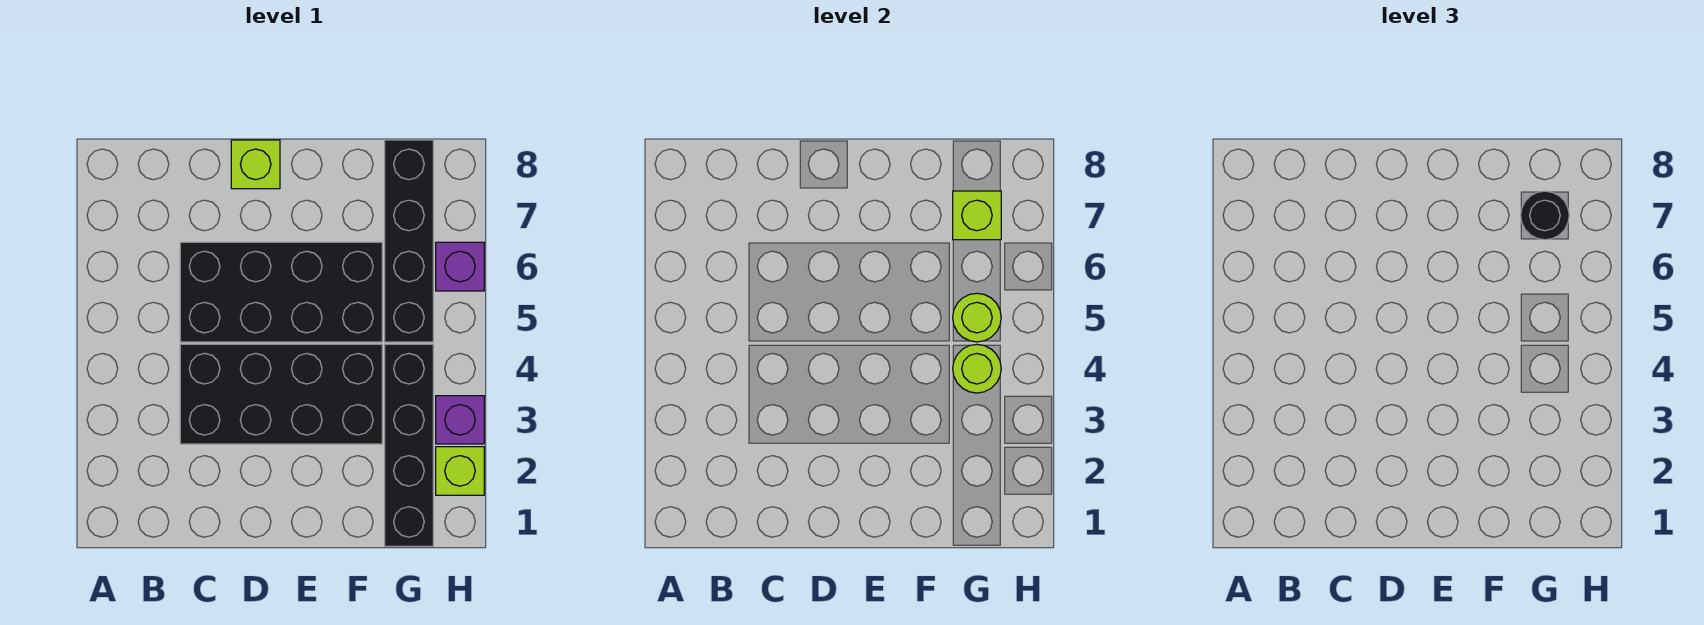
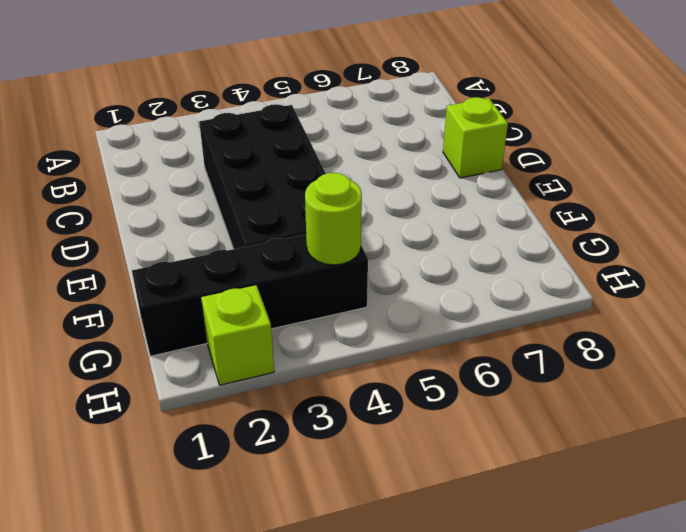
none -> black 2x4 brick [180,242,382,342]
none -> black 1x4 brick [385,140,433,342]
none -> purple 1x1 brick [436,396,484,444]

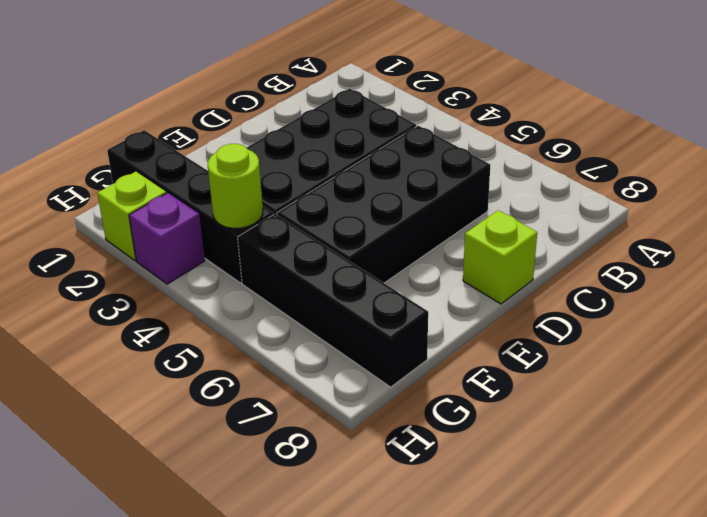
none -> purple 1x1 brick [436,242,484,291]
none -> lime 1x1 round brick [953,293,1001,342]
none -> lime 1x1 brick [953,191,1001,240]

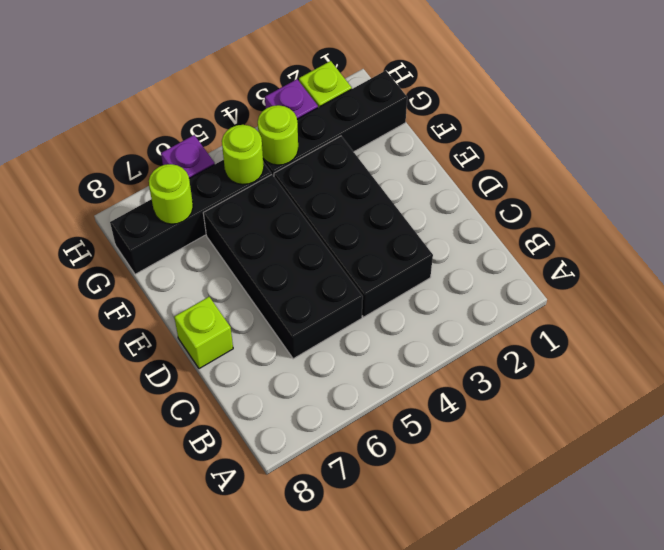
lime 1x1 round brick [149,164,193,224] -> lime 1x1 brick [953,191,1001,240]
none -> black 1x1 round brick [1521,191,1569,240]

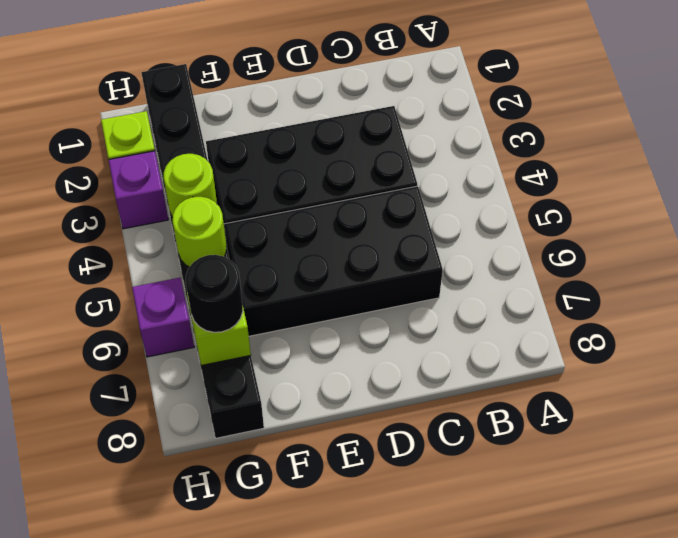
none -> lime 1x1 brick [231,140,280,189]

